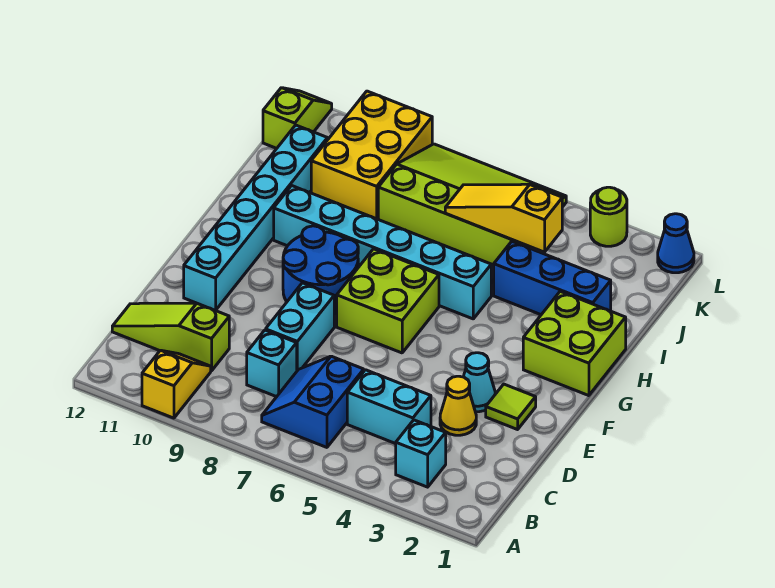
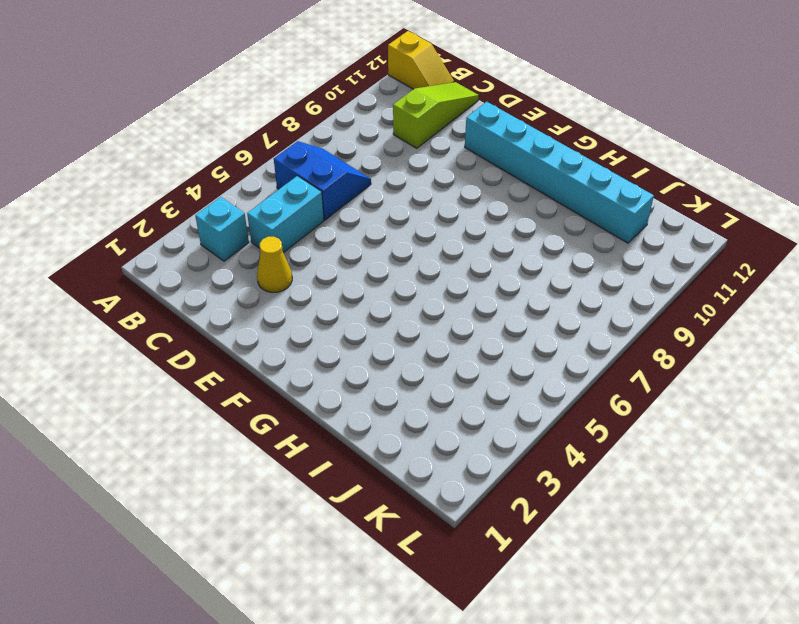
yellow 1x2 slope [388,31,454,89] -> yellow 1x2 slope moved to [142,350,211,418]
none -> cyan 1x1 brick [247,330,297,397]
none -> cyan 1x2 brick [266,283,334,371]
none -> lime 1x1 tile [486,384,536,430]

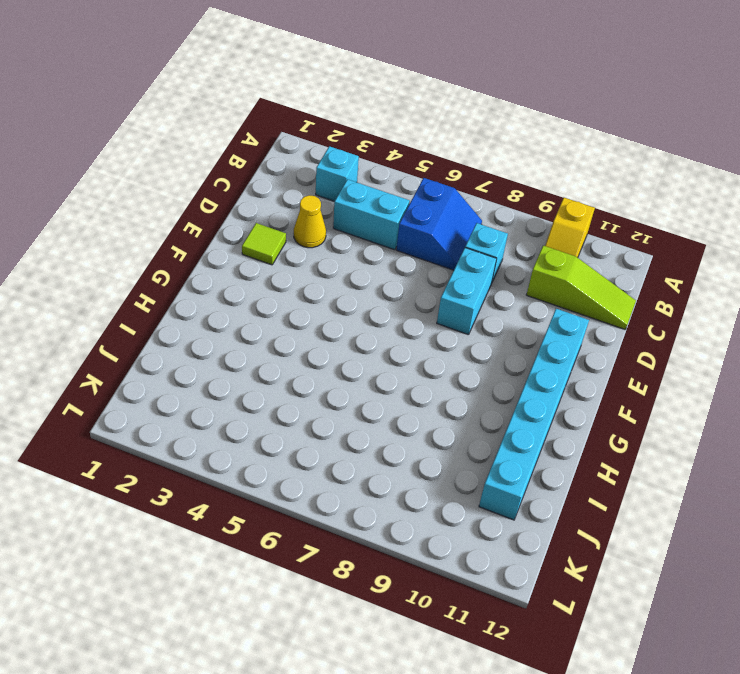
none -> cyan 1x1 cone [463,353,495,412]
none -> lime 2x2 brick [337,249,439,353]
none -> blue 2x2 round brick [283,226,358,315]

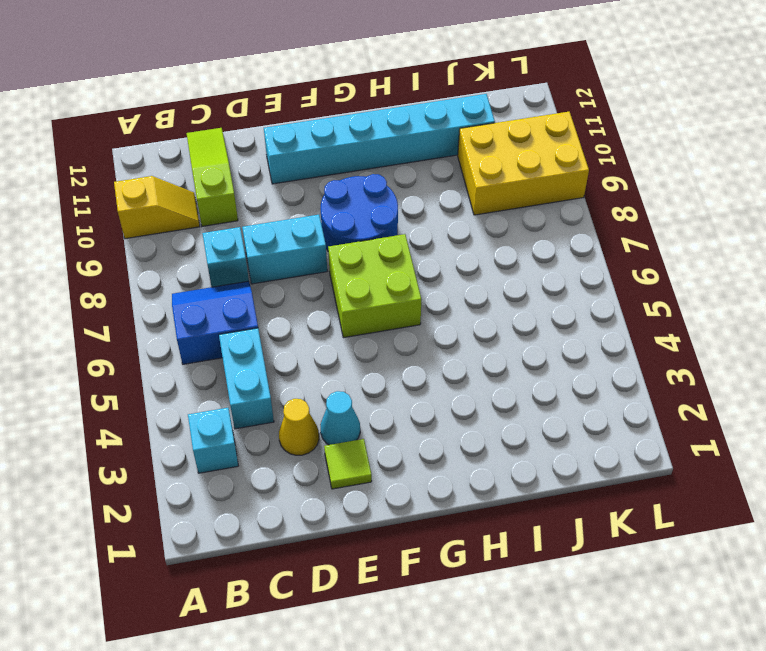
none -> lime 2x2 brick [523,291,626,396]
none -> cyan 1x6 brick [274,186,491,319]
none -> blue 1x3 brick [494,242,611,315]

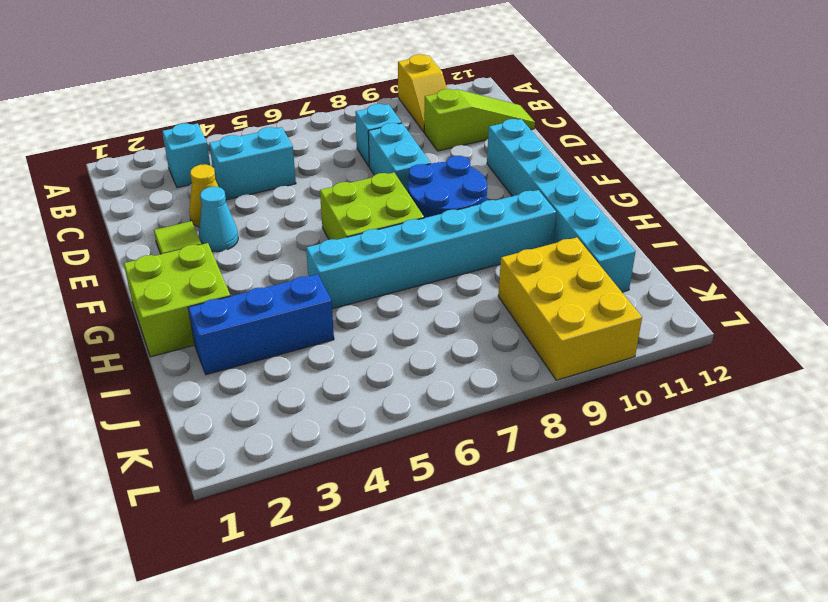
none -> blue 2x2 slope [262,356,364,447]
none -> lime 3x4 slope [378,144,566,265]
none -> lime 1x2 slope [263,88,332,148]

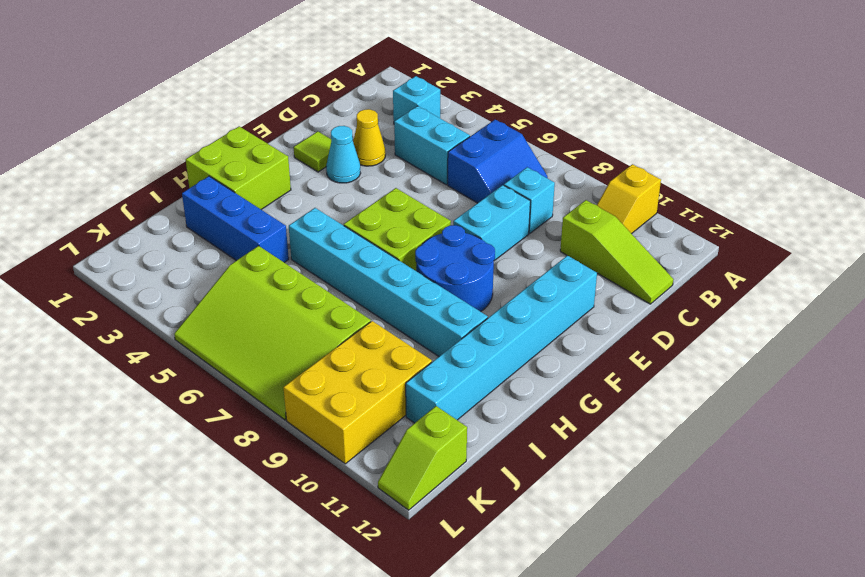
none -> blue 1x1 cone [658,214,694,273]
none -> lime 1x1 round brick [590,187,627,246]
none -> yellow 1x3 slope [445,184,562,252]

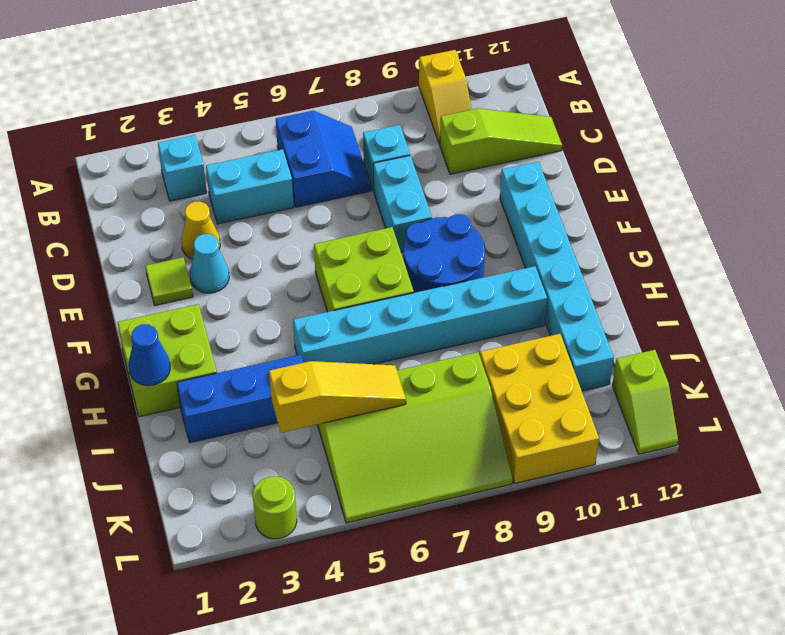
blue 1x1 cone [129,324,170,386] -> blue 1x1 cone moved to [658,214,694,273]

